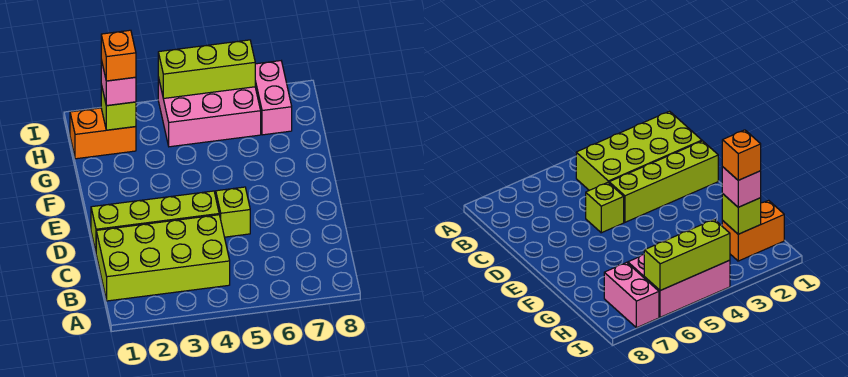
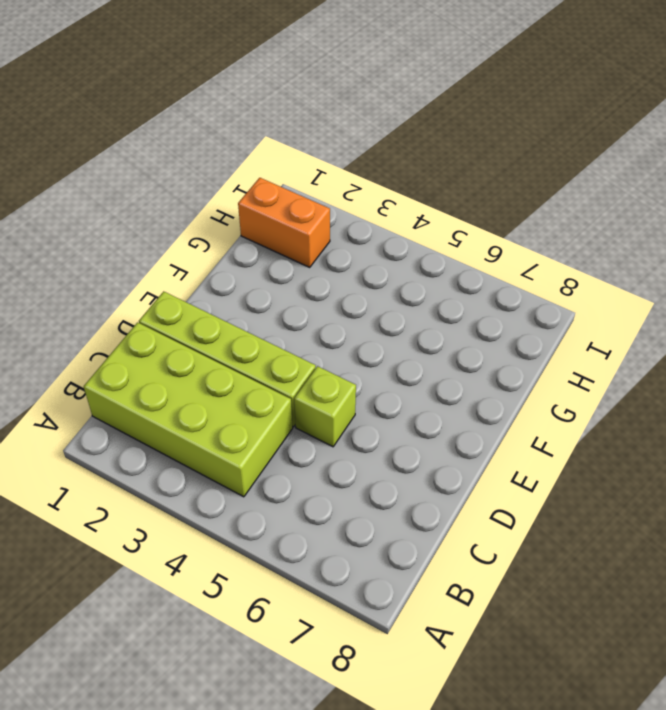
none -> pink 2x3 brick [158,77,261,147]
none -> pink 1x2 brick [255,61,292,135]

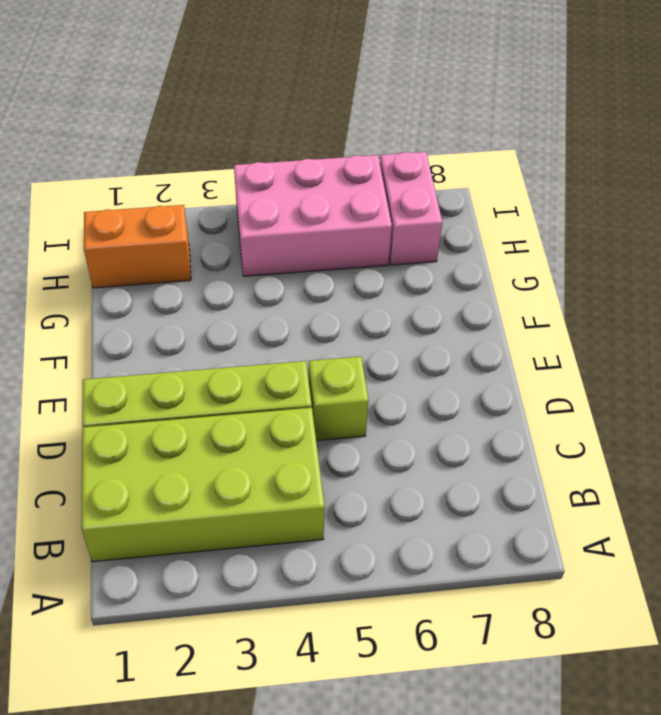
none -> lime 1x1 brick [101,85,136,130]
none -> lime 1x3 brick [158,40,255,99]

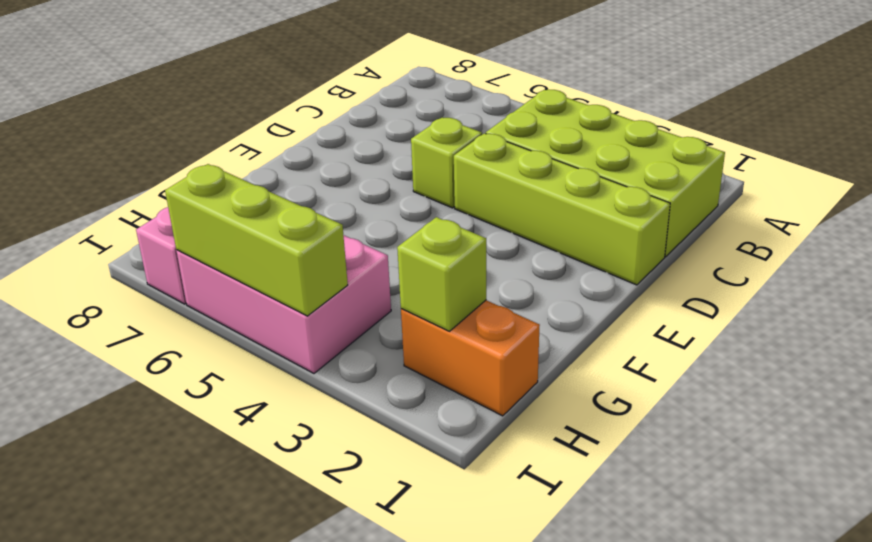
none -> pink 1x1 brick [101,60,136,106]
none -> orange 1x1 brick [101,30,136,81]

